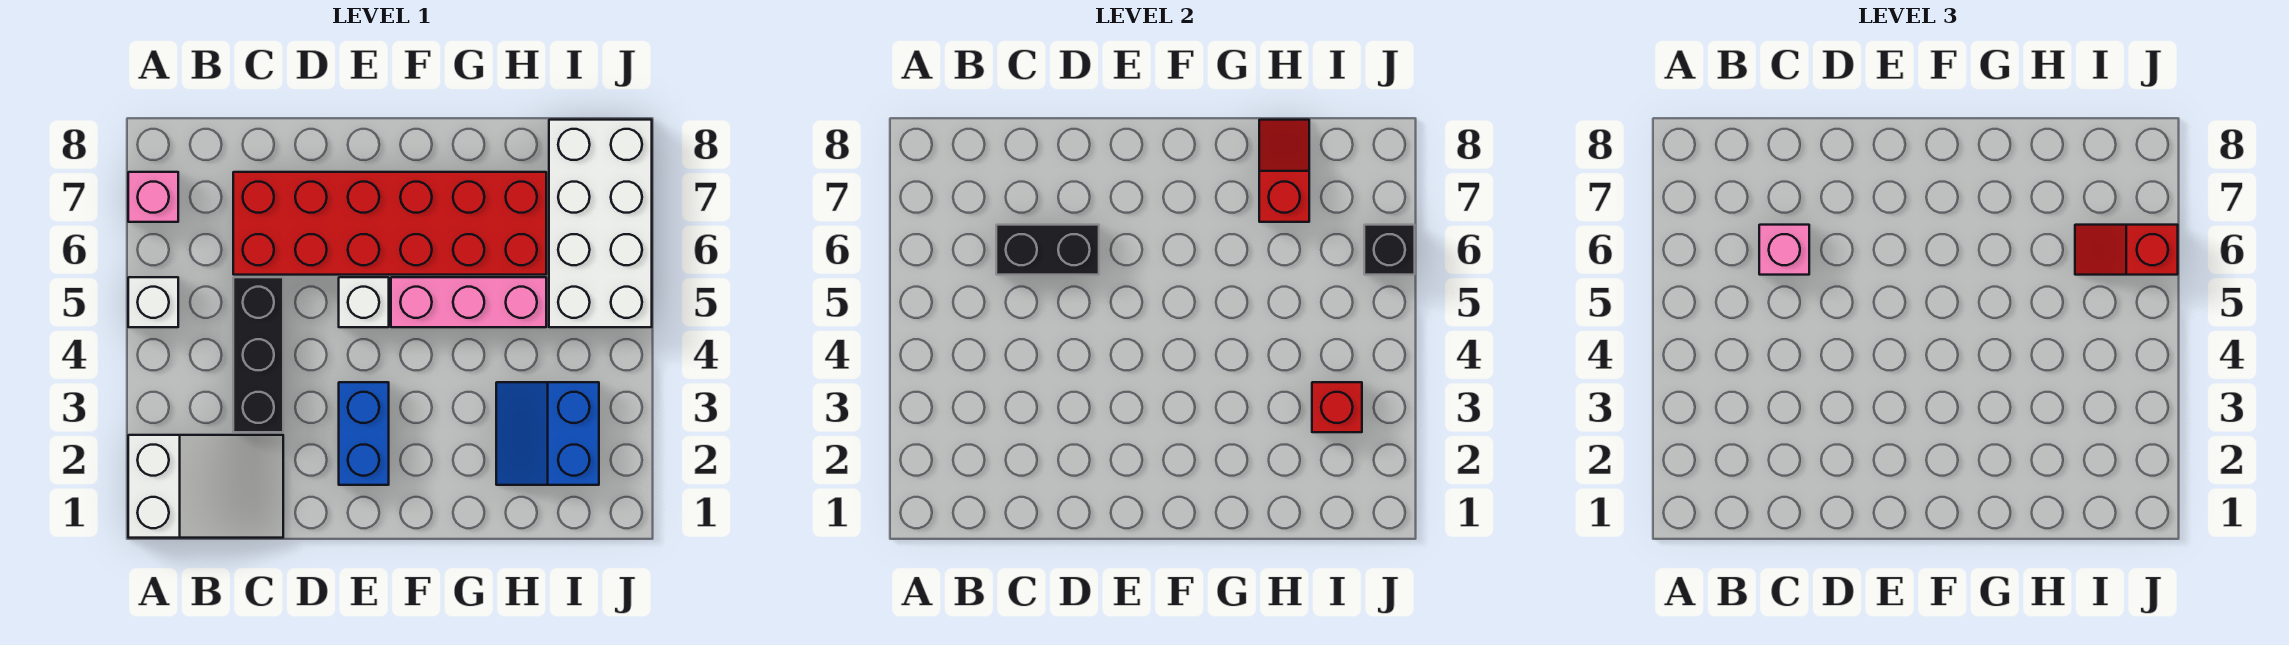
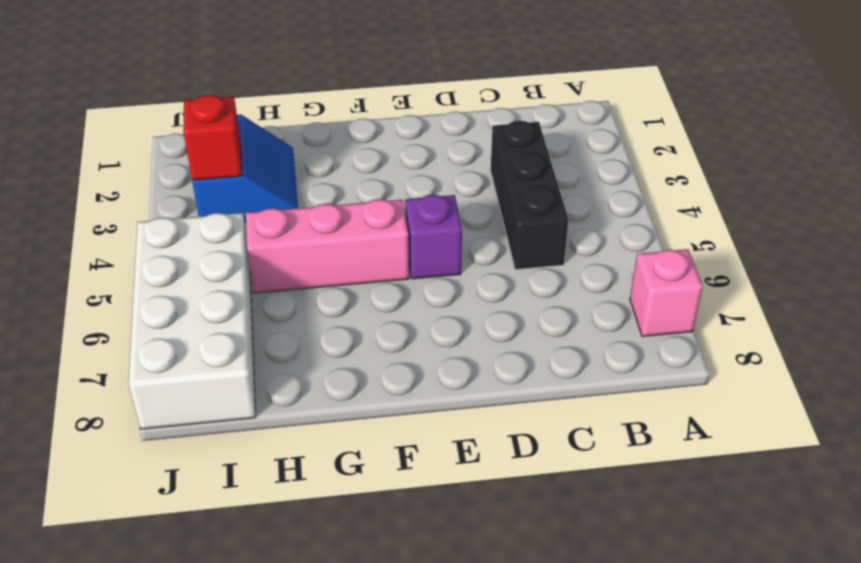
purple 1x1 brick [405,195,462,279] -> white 1x1 brick [339,277,389,327]
none -> white 2x3 slope [128,435,283,538]
none -> white 1x1 brick [128,277,178,327]
none -> red 2x6 brick [233,172,546,275]

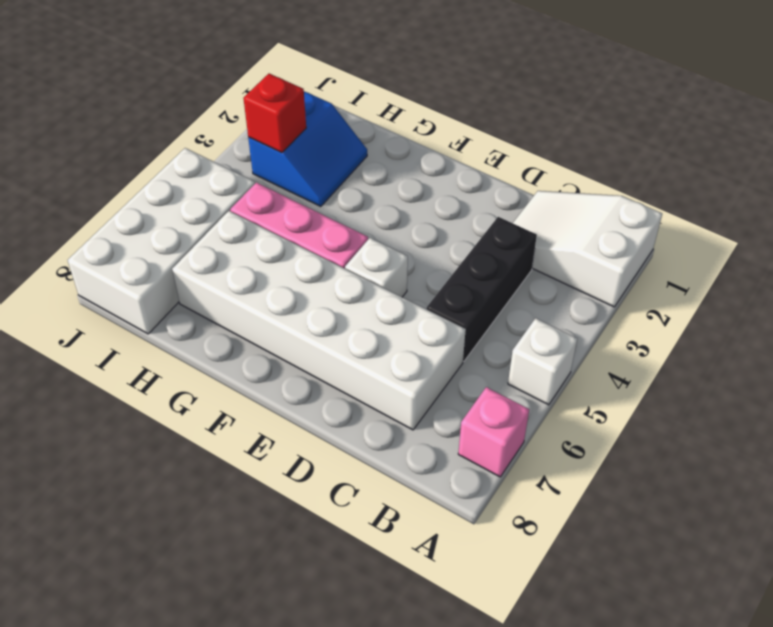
white 2x6 brick [172,211,466,430] -> red 2x6 brick [233,172,546,275]
none -> blue 1x2 brick [339,382,389,485]
none -> black 1x2 brick [996,225,1099,275]
none -> red 1x2 slope [1259,120,1309,222]

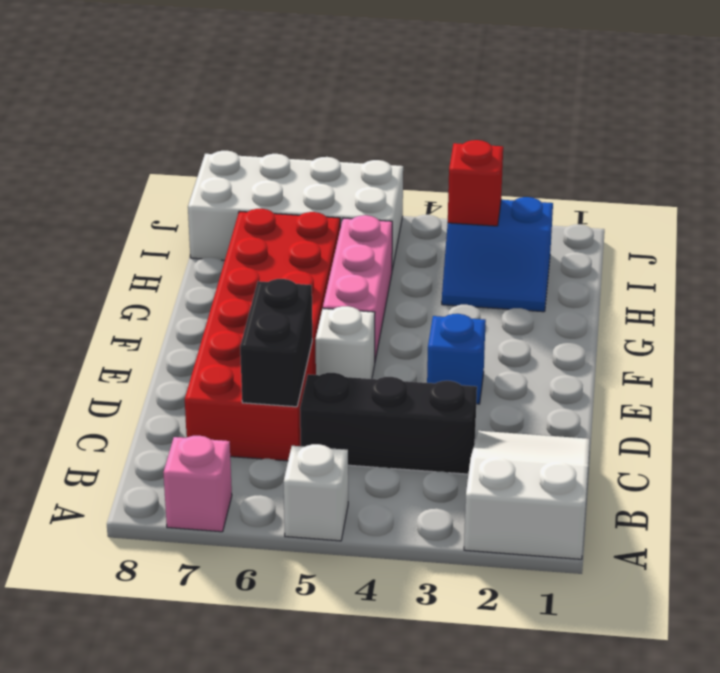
blue 1x1 brick [427,314,486,404] -> blue 1x2 brick [339,382,389,485]
none -> red 1x2 slope [1259,120,1309,222]
none -> black 1x1 brick [1364,225,1415,275]
none -> pink 1x1 brick [1759,225,1809,275]

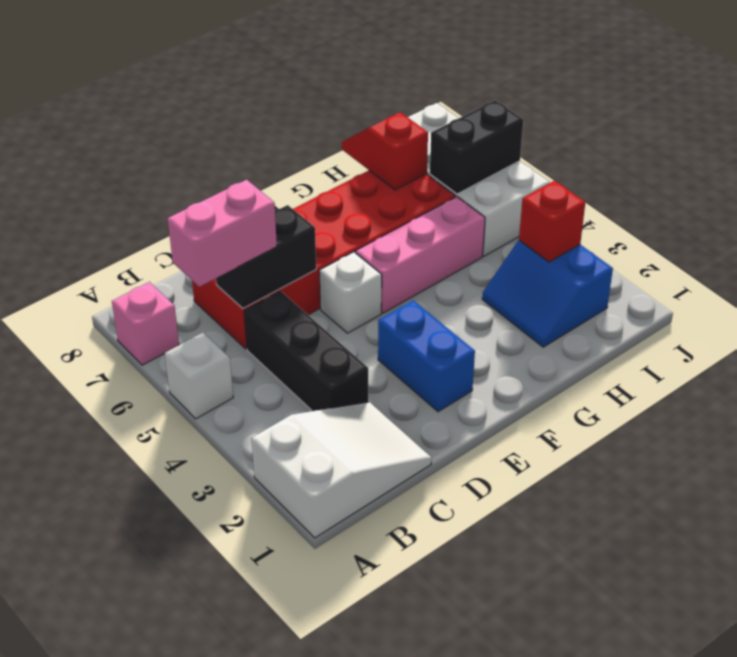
pink 1x2 brick [168,180,277,287] -> pink 1x1 brick [1759,225,1809,275]
black 1x2 brick [430,100,523,194] -> black 1x1 brick [1364,225,1415,275]
none -> red 1x2 slope [2075,225,2178,275]

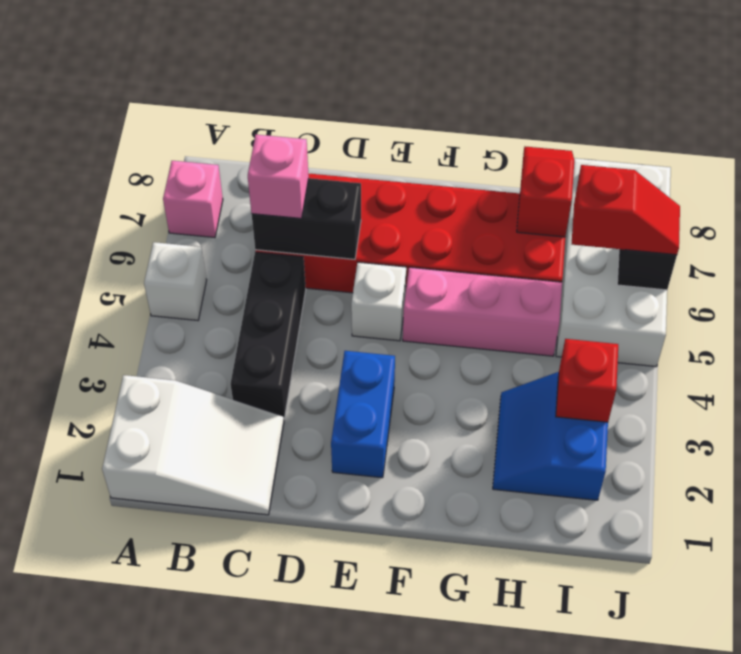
red 1x2 slope [572,165,680,255] -> red 1x2 slope turned to [2075,225,2178,275]

